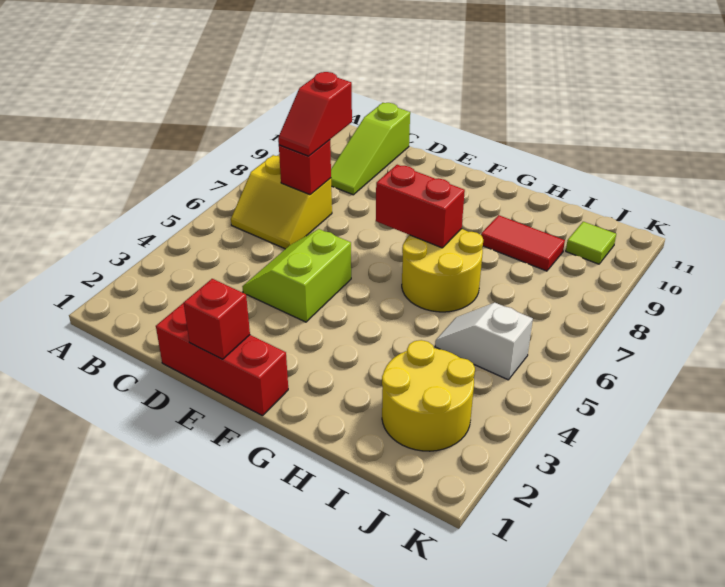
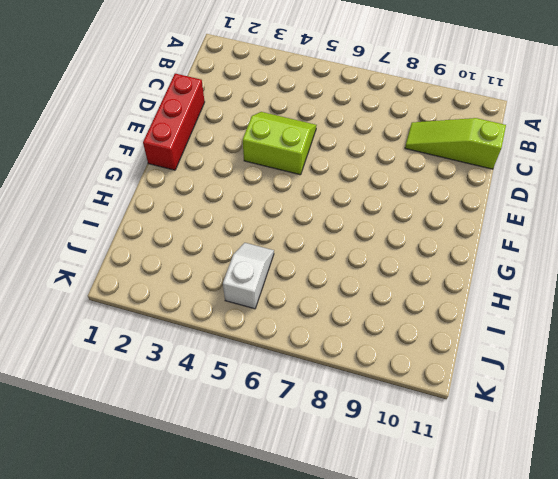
none -> yellow 2x2 slope [231,155,332,249]
none -> yellow 2x2 round brick [402,229,483,312]
none -> red 1x2 tile [481,215,565,271]

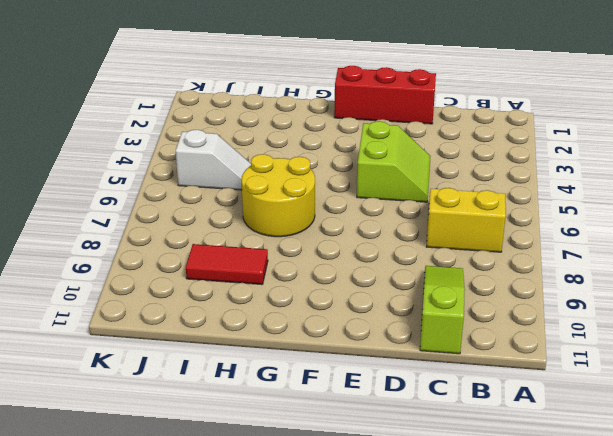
none -> yellow 2x2 round brick [382,340,475,451]
none -> lime 1x1 tile [566,222,616,264]
none -> red 1x1 brick [279,140,331,195]

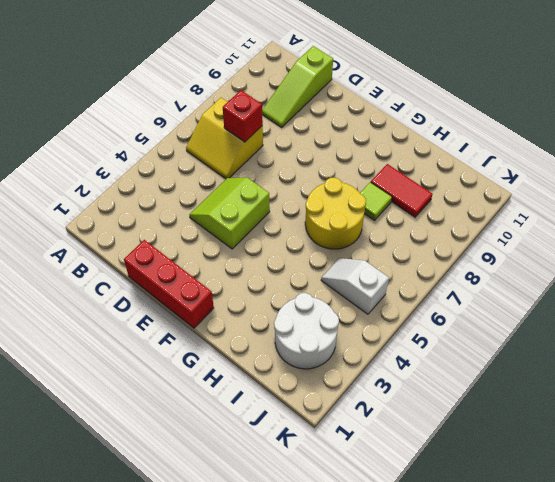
lime 1x1 tile [360,182,392,220] -> lime 1x1 tile moved to [566,222,616,264]
white 2x2 round brick [274,293,339,369] -> yellow 2x2 round brick [382,340,475,451]
none -> red 1x1 brick [184,279,250,359]
none -> red 1x2 brick [376,165,465,248]
none -> red 1x2 slope [278,72,352,156]

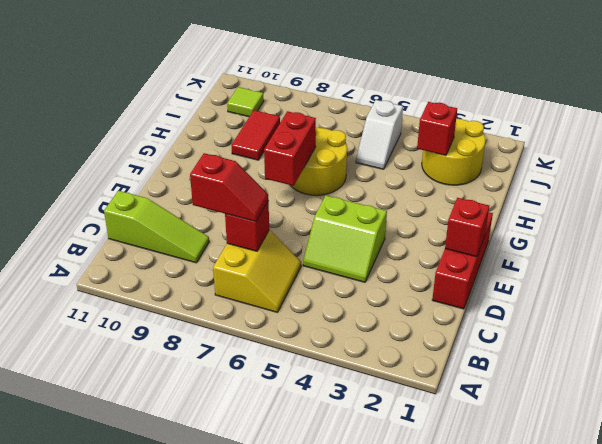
red 1x1 brick [417,102,457,156] -> none

